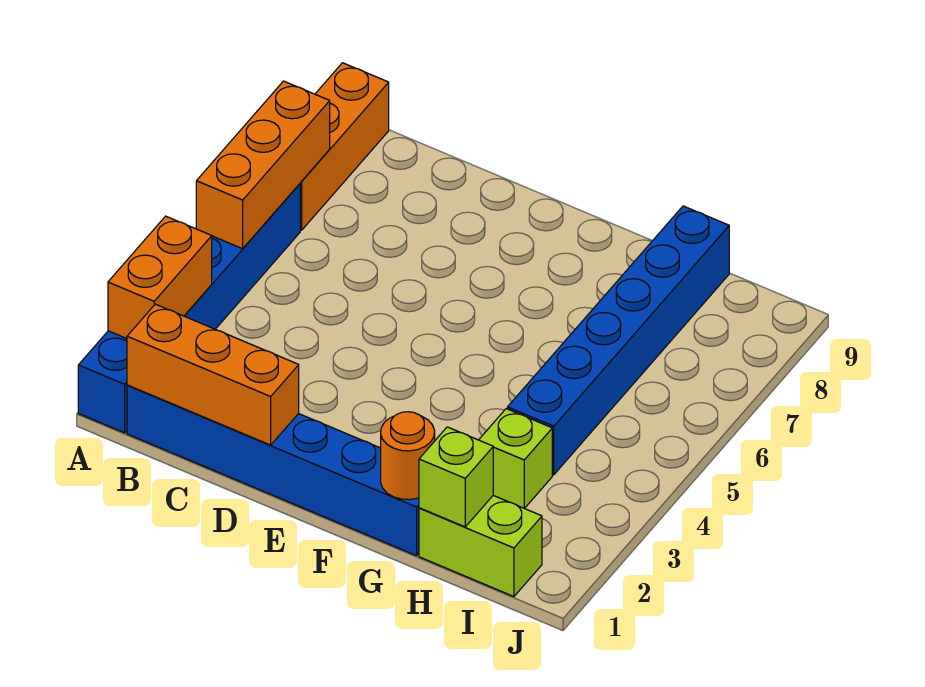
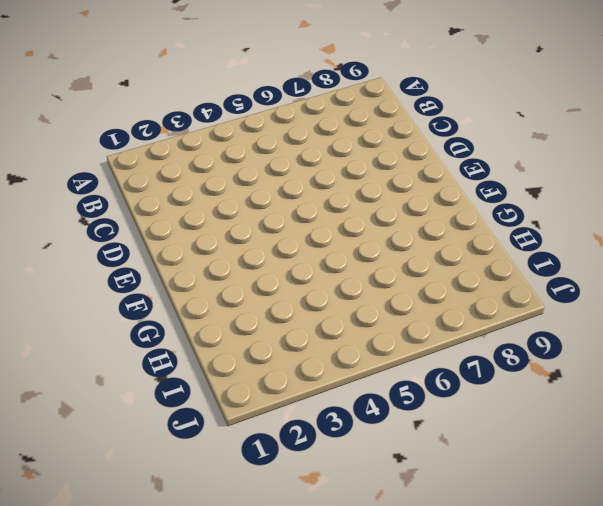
none -> blue 1x6 brick [78,184,300,433]
none -> orange 1x3 brick [300,63,389,230]

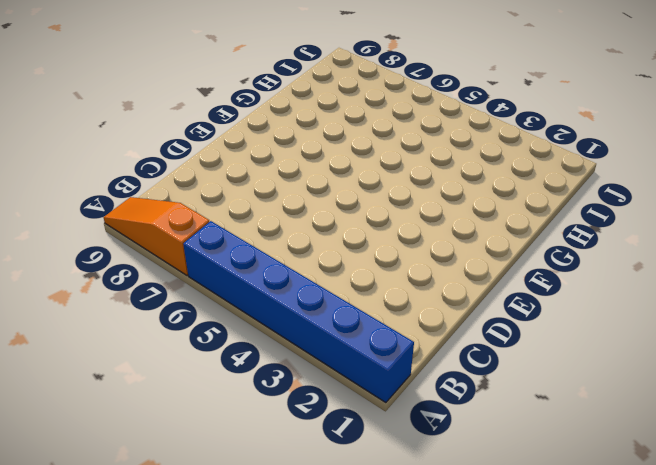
orange 1x3 slope [104,197,209,275] -> orange 1x3 brick [300,63,389,230]
none -> blue 1x6 brick [127,385,419,556]
none -> lime 1x2 brick [419,496,542,597]

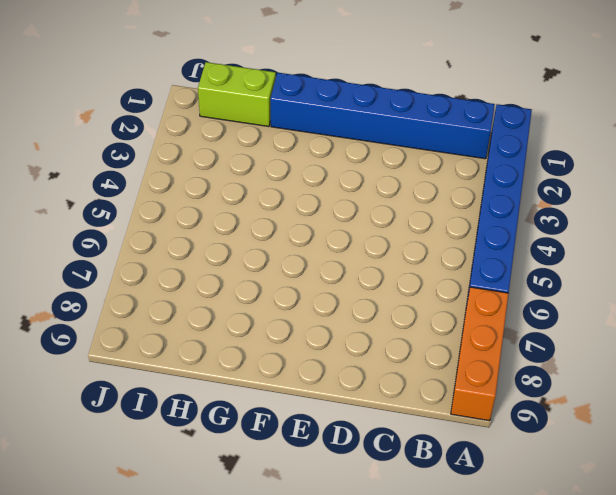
none -> lime 1x1 brick [479,409,552,508]
none -> blue 1x6 brick [507,206,729,475]

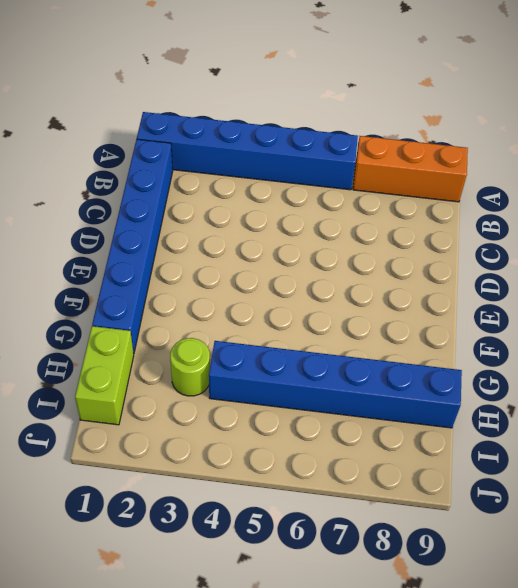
lime 1x1 round brick [170,338,210,396] -> lime 1x1 brick [479,409,552,508]
none -> orange 1x2 brick [108,216,212,338]
none -> orange 1x3 brick [196,81,330,249]

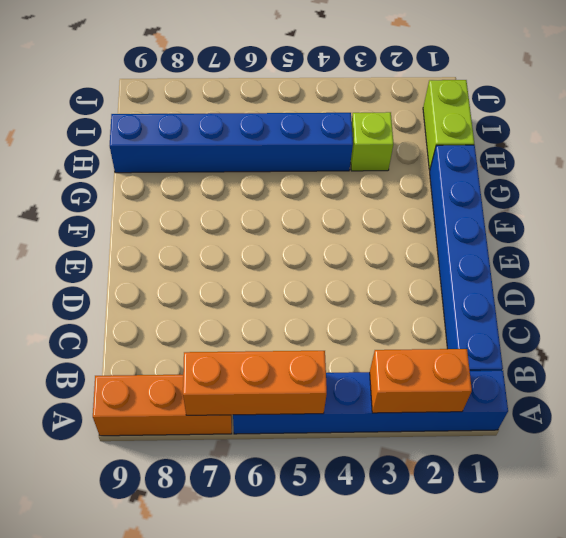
none -> orange 1x3 brick [127,304,299,445]
none -> orange 1x1 round brick [381,412,435,500]

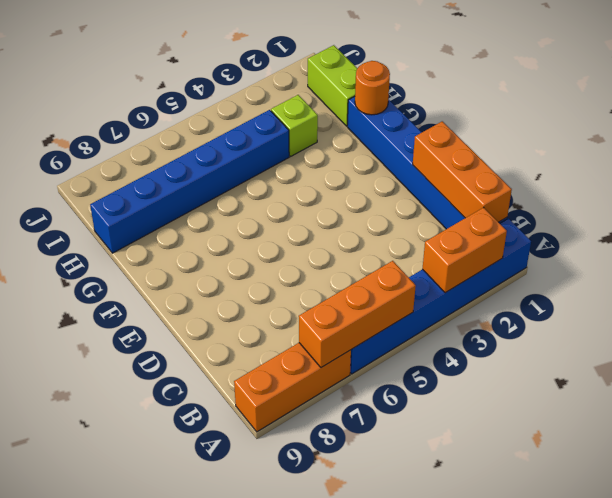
none -> lime 1x1 brick [419,427,493,527]

